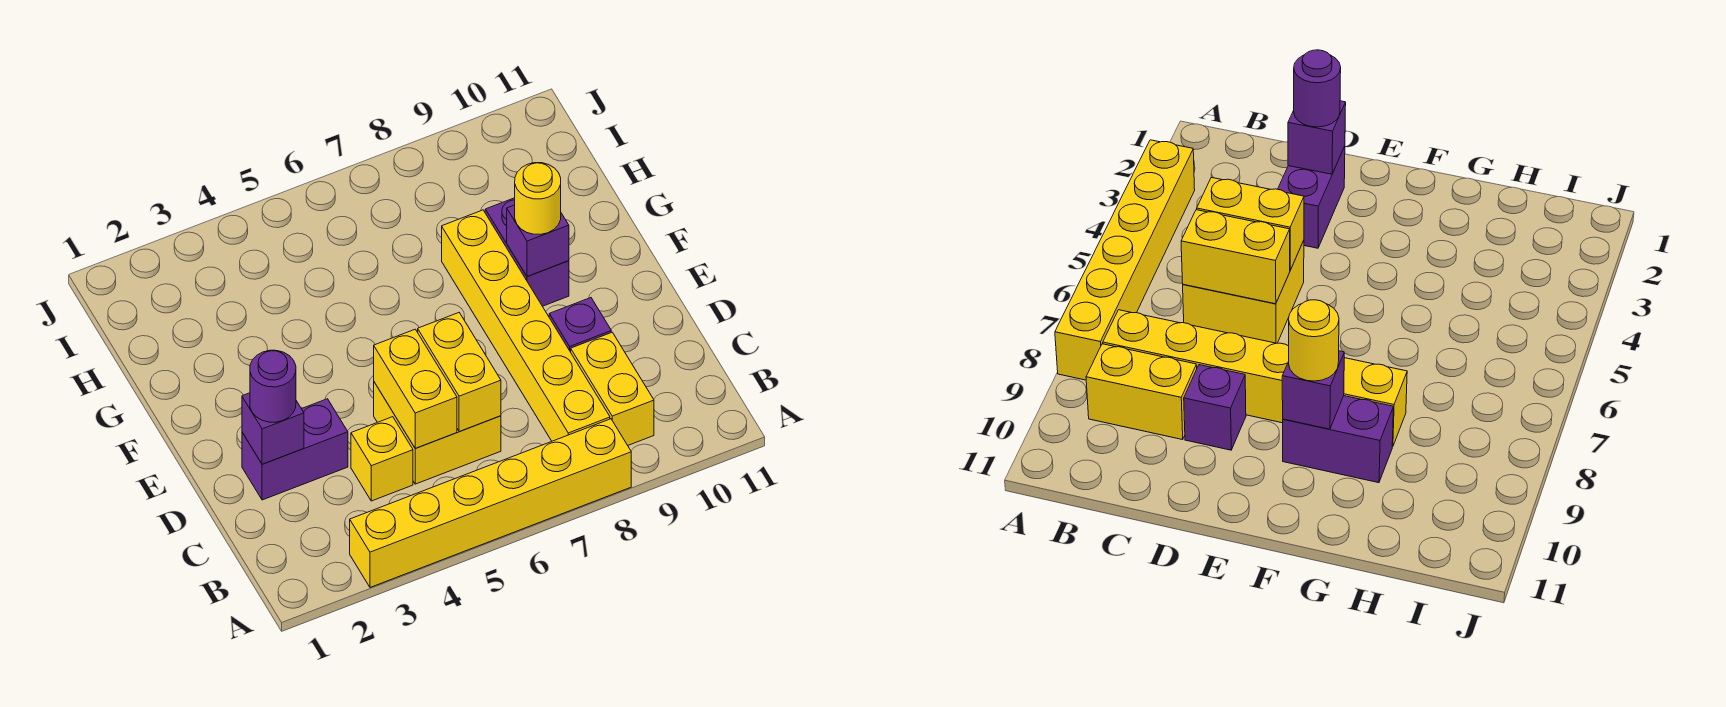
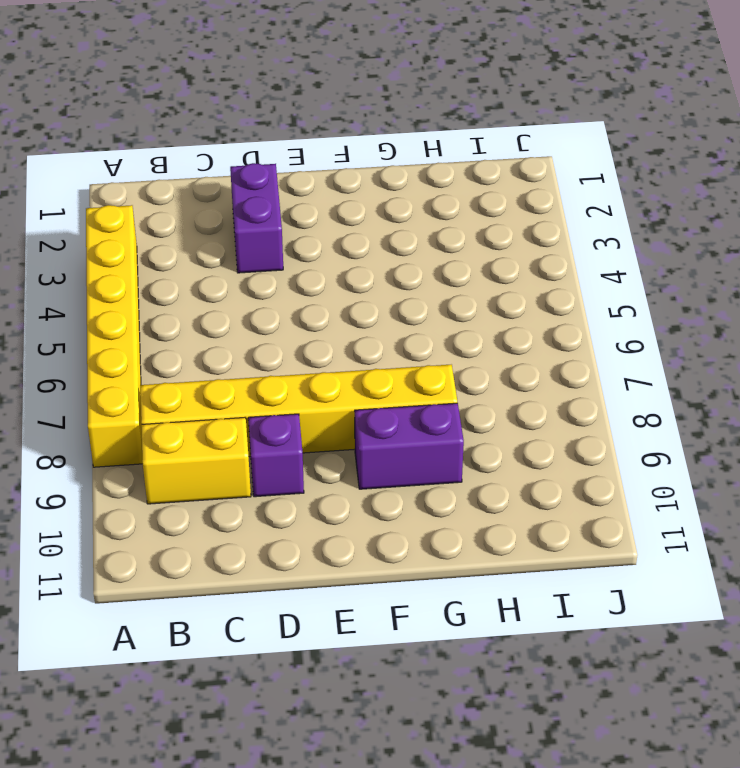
none -> yellow 1x1 brick [351,417,413,501]
none -> yellow 2x2 brick [374,382,501,484]
none -> yellow 1x2 brick [374,329,457,448]

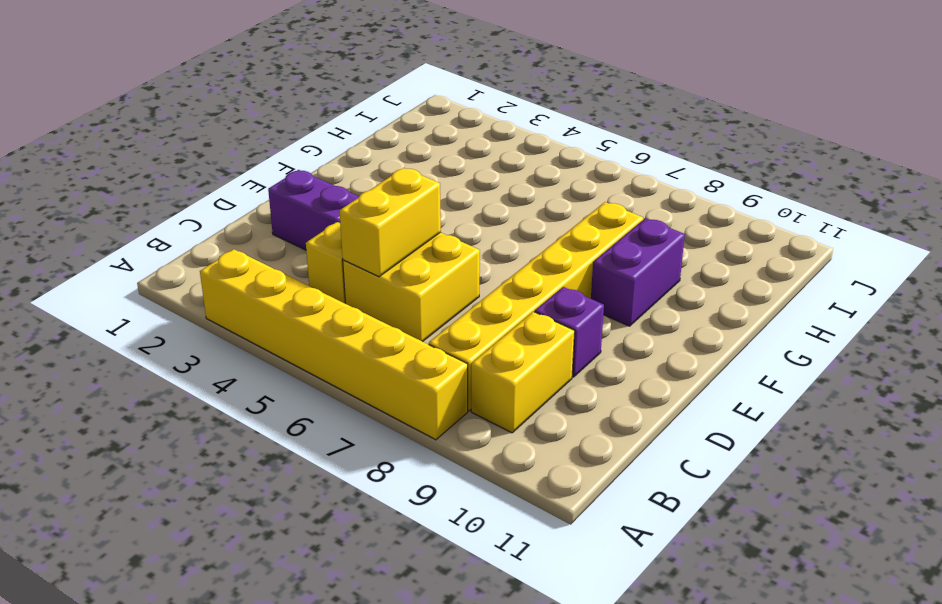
none -> yellow 1x2 brick [418,313,501,432]
none -> purple 1x1 brick [242,393,304,464]
none -> purple 1x1 brick [507,205,569,277]

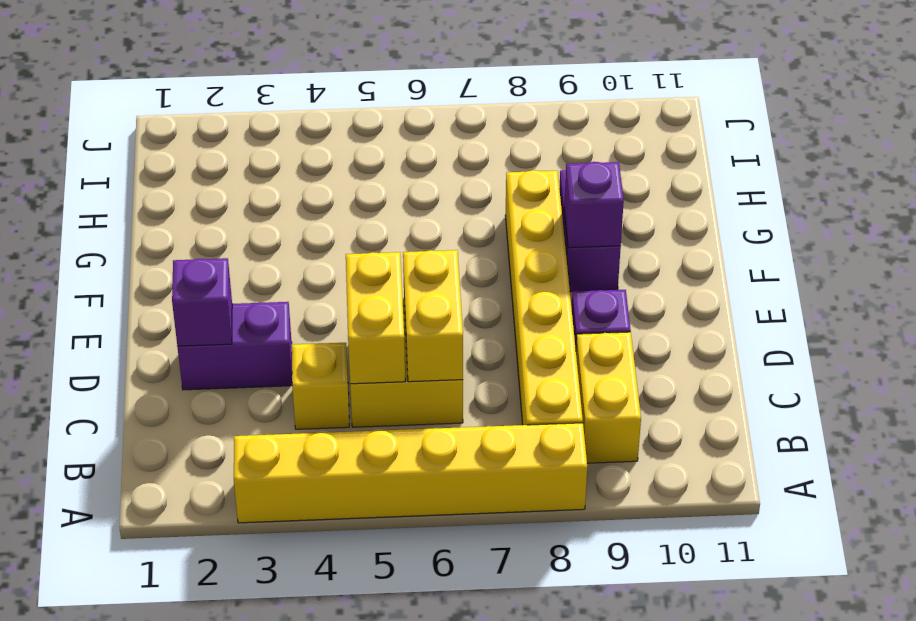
none -> purple 1x1 round brick [250,350,296,422]
none -> yellow 1x1 round brick [515,163,561,234]

